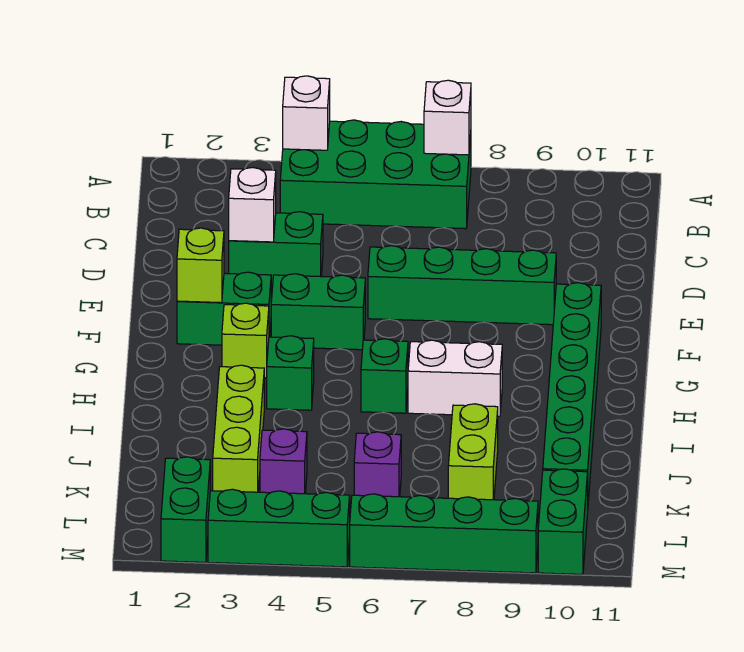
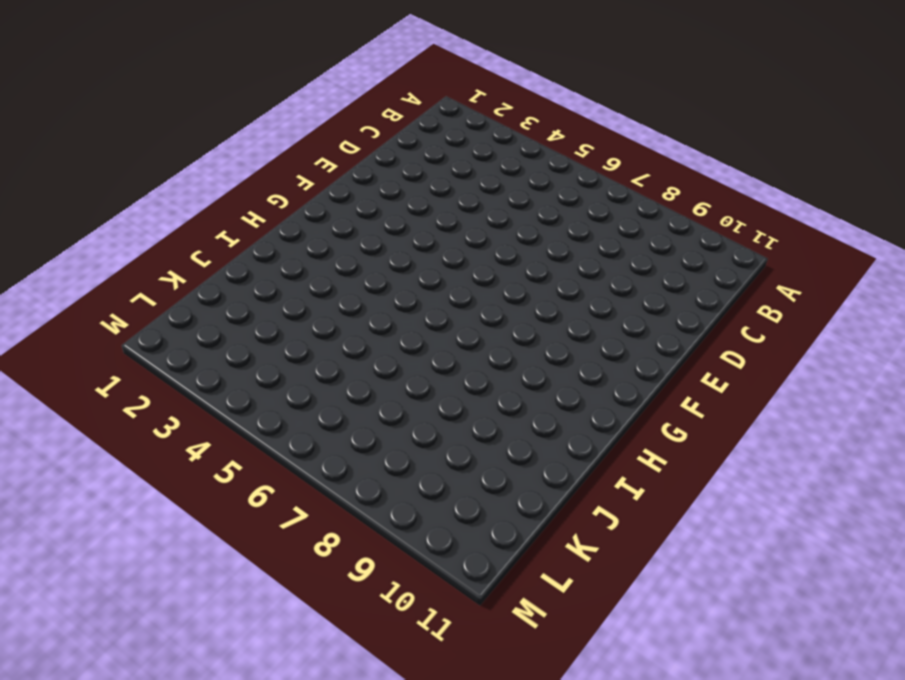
none -> green 2x4 brick [280,120,471,229]
none -> green 1x2 brick [229,212,323,285]
none -> green 1x4 brick [368,246,556,325]

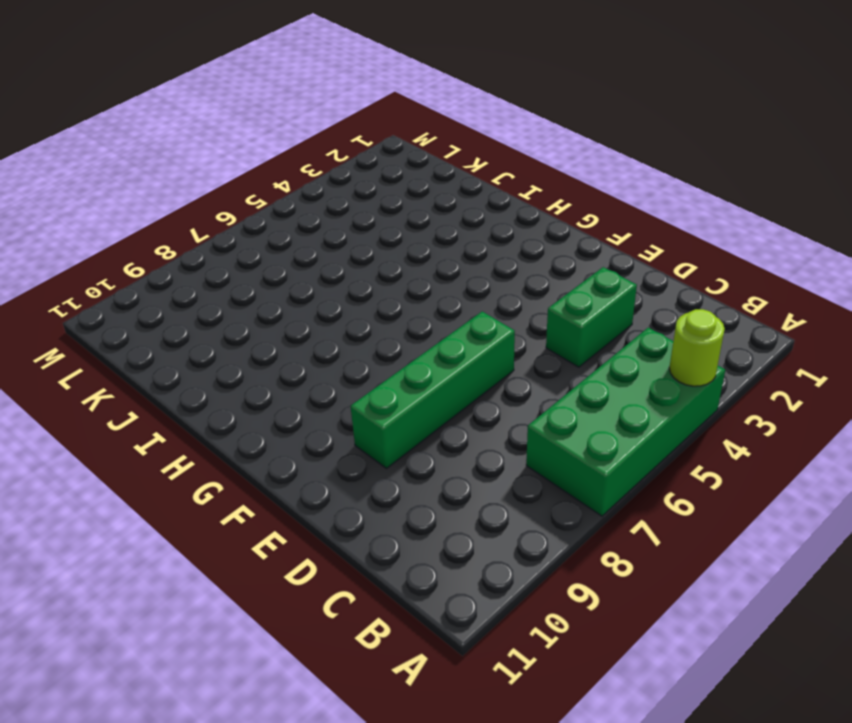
lime 1x1 round brick [669,309,725,386] -> white 1x1 brick [283,76,330,150]
none -> green 1x2 brick [177,272,271,345]
none -> green 1x2 brick [271,274,365,350]
none -> green 1x6 brick [543,283,601,501]

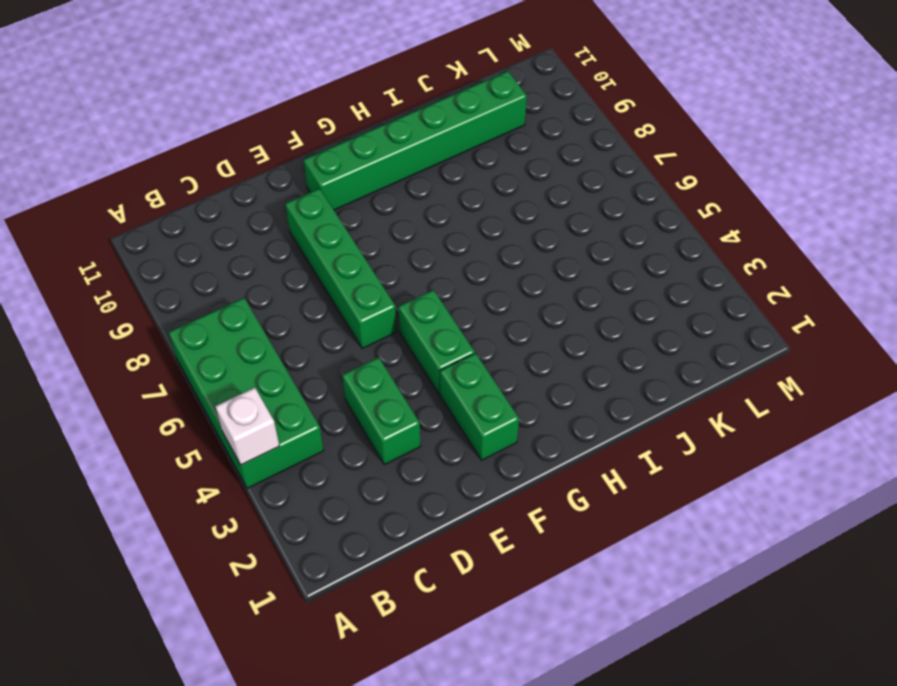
none -> lime 1x1 brick [222,303,269,378]
none -> green 1x1 brick [267,336,314,410]
none -> green 1x1 brick [361,339,408,413]

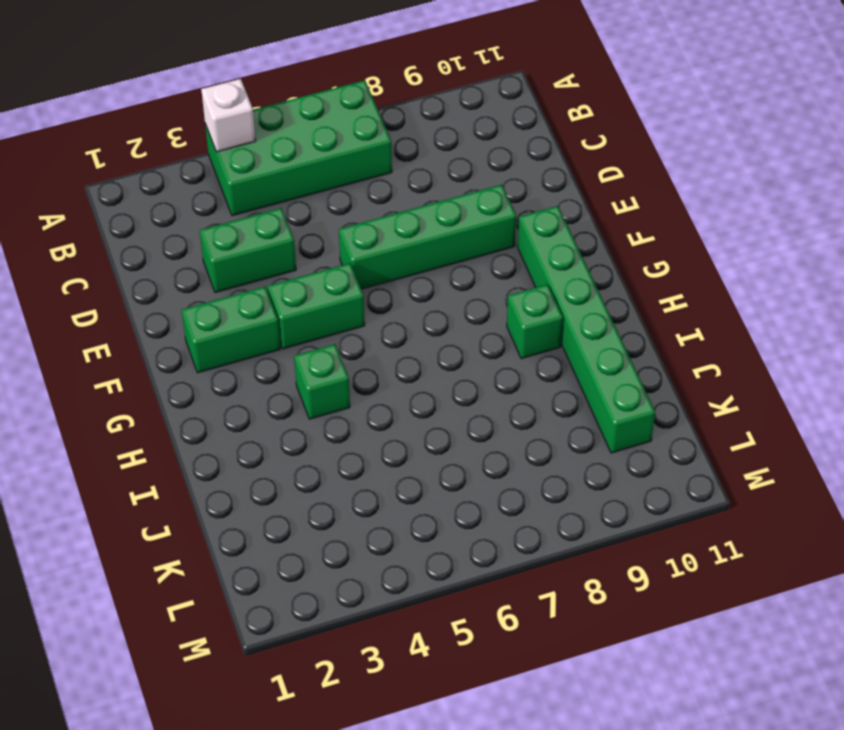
green 1x1 brick [507,284,563,359] -> green 1x1 brick moved to [361,339,408,413]
none -> lime 1x1 brick [222,303,269,378]
none -> white 1x2 brick [408,340,502,416]
none -> lime 1x3 brick [213,365,264,492]

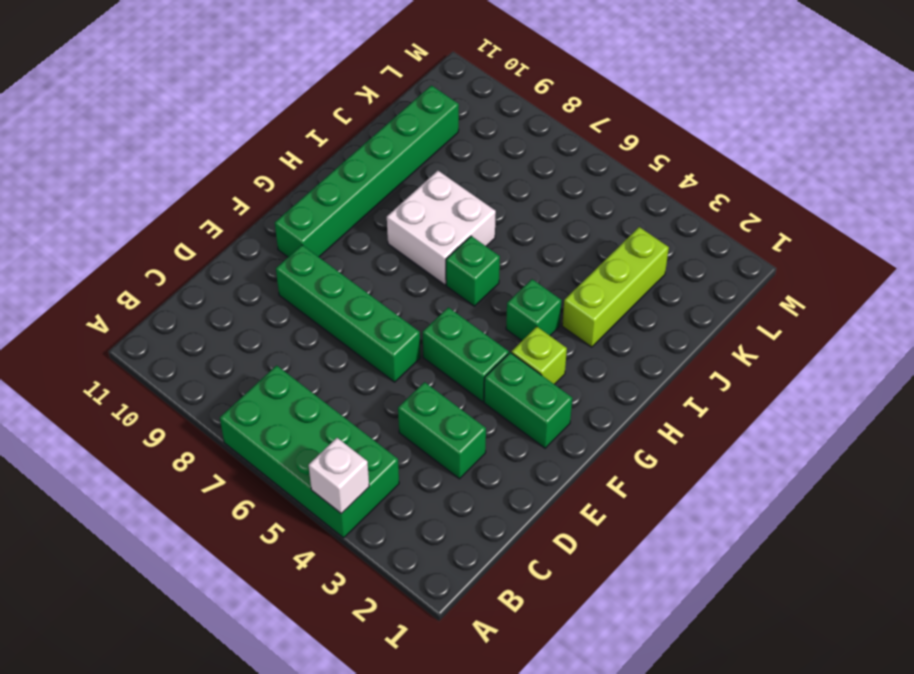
white 2x2 brick [387,171,496,285] -> white 1x2 brick [408,340,502,416]
none -> lime 1x2 brick [448,404,498,500]
none -> purple 1x1 brick [260,429,307,494]
none -> purple 1x1 brick [354,432,401,497]

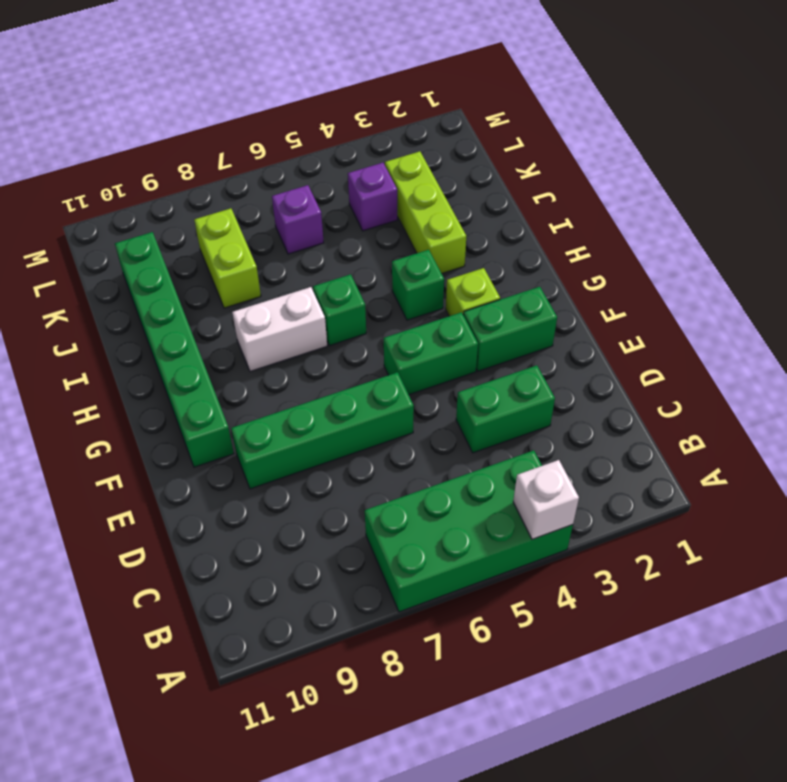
none -> green 1x2 brick [161,457,210,562]
none -> green 1x2 brick [538,469,588,574]
none -> green 1x3 brick [208,489,350,567]

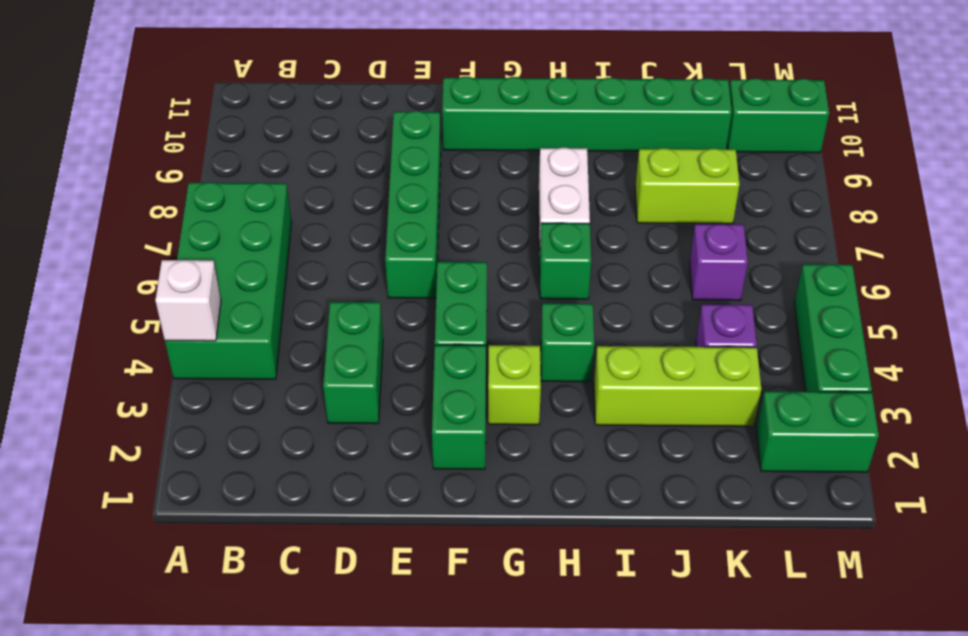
none -> green 1x4 brick [350,494,538,573]
none -> white 1x1 brick [424,80,471,155]
none -> white 1x1 brick [229,168,276,242]

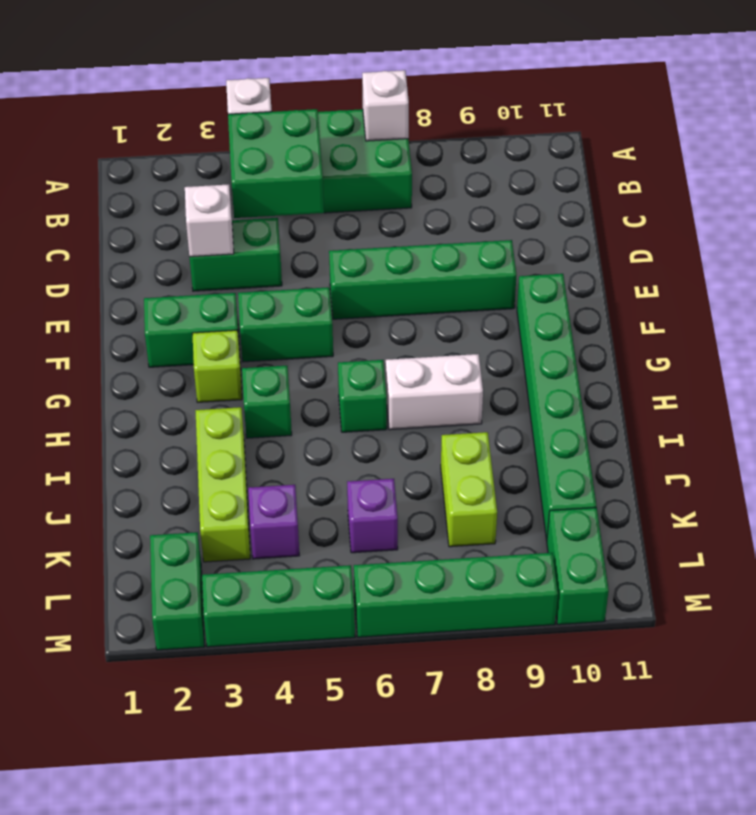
green 2x2 brick [228,109,324,218] -> none
none -> lime 1x1 brick [177,228,224,303]

